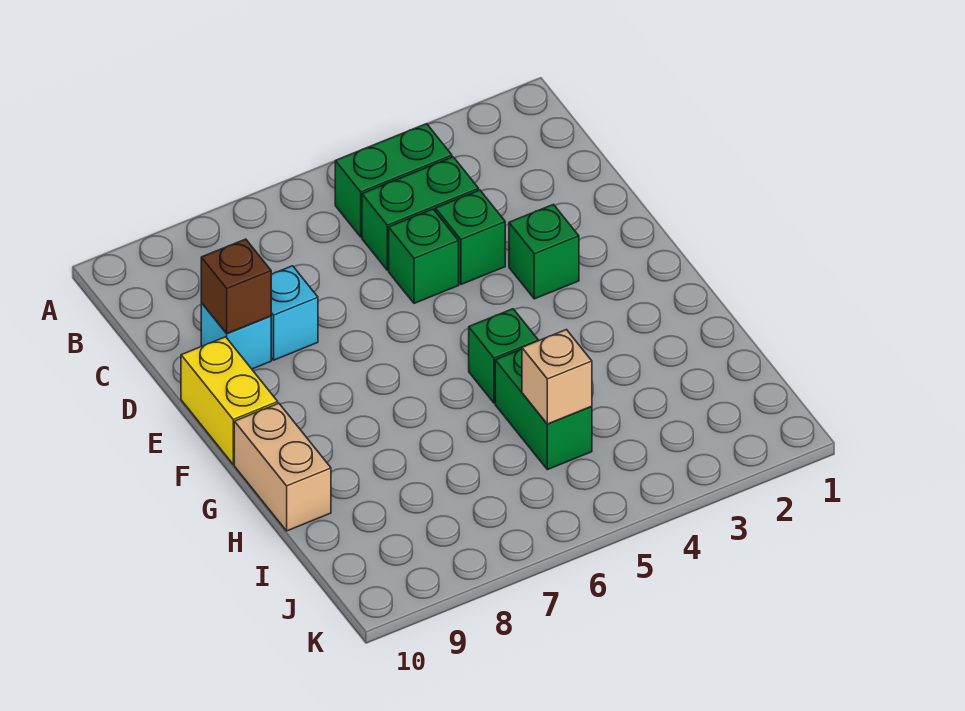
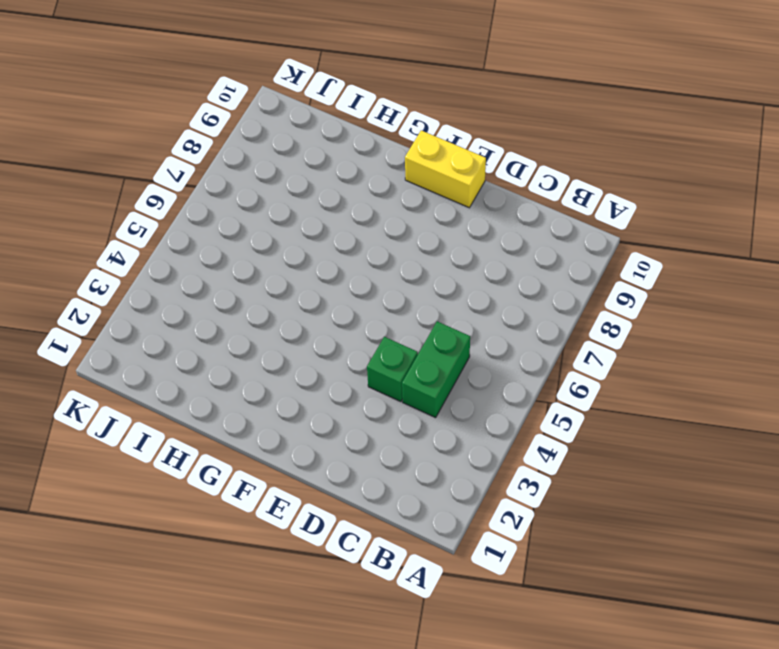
none -> green 1x2 brick [335,124,452,237]
none -> green 1x1 brick [389,209,459,303]
none -> cyan 1x1 brick [271,266,318,360]

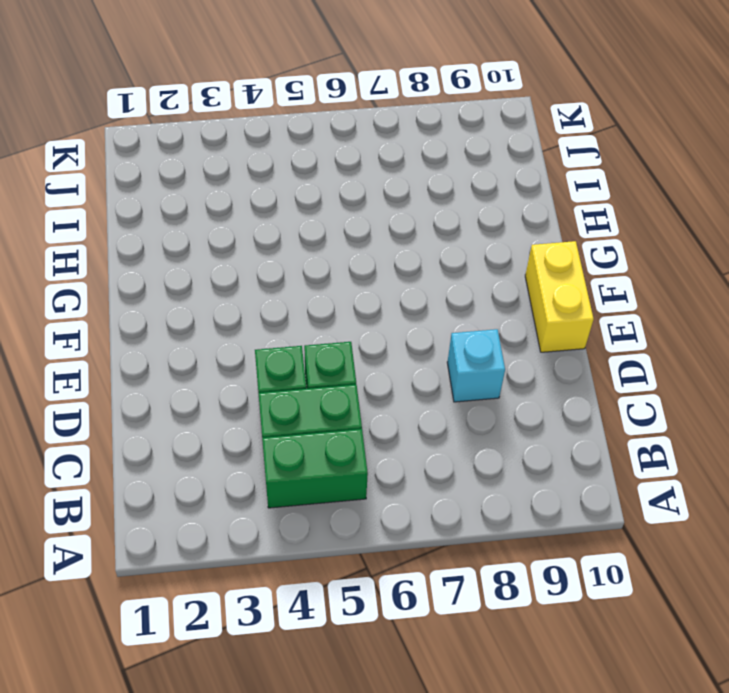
none -> cyan 1x1 brick [201,303,271,369]
none -> green 1x1 brick [509,204,579,299]
none -> green 1x1 brick [469,309,539,403]

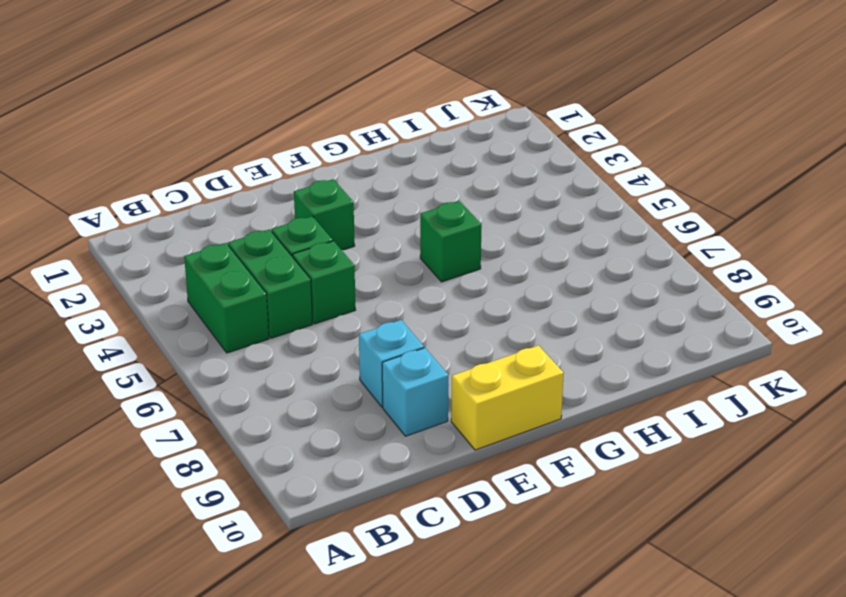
none -> tan 1x2 brick [234,403,331,531]
none -> green 1x2 brick [495,349,592,470]
none -> brown 1x1 brick [201,239,271,333]

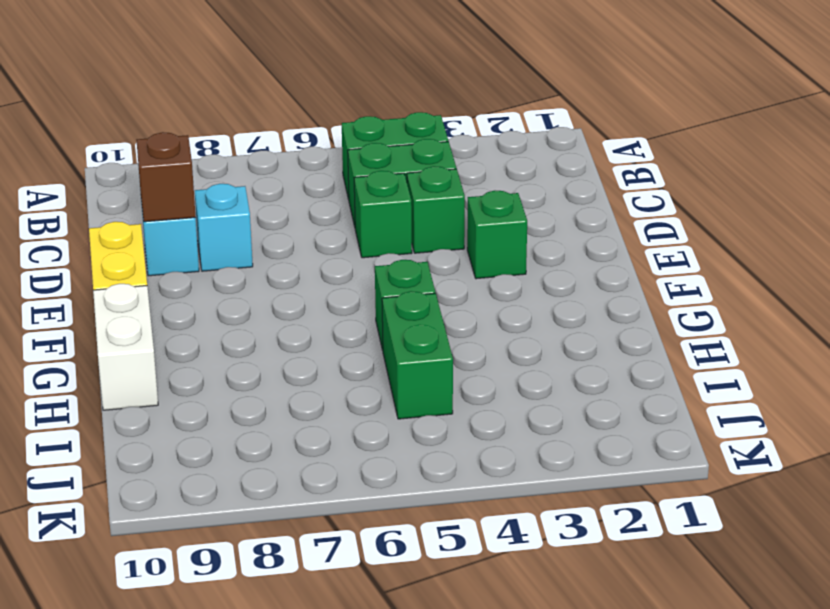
white 1x2 brick [93,284,158,410] -> tan 1x2 brick [234,403,331,531]
none -> tan 1x1 brick [522,330,592,424]

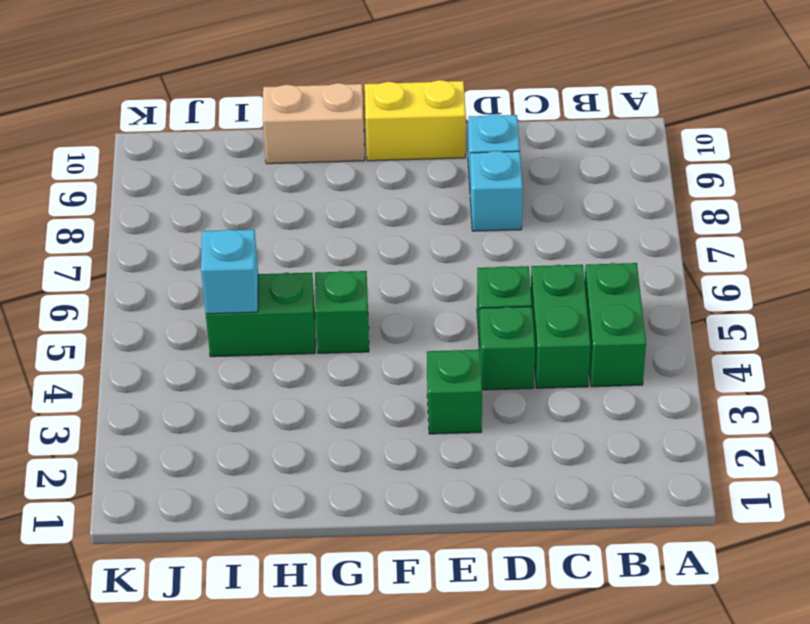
cyan 1x1 brick [201,229,258,314] -> tan 1x1 brick [522,330,592,424]
none -> brown 1x1 brick [201,239,271,333]

